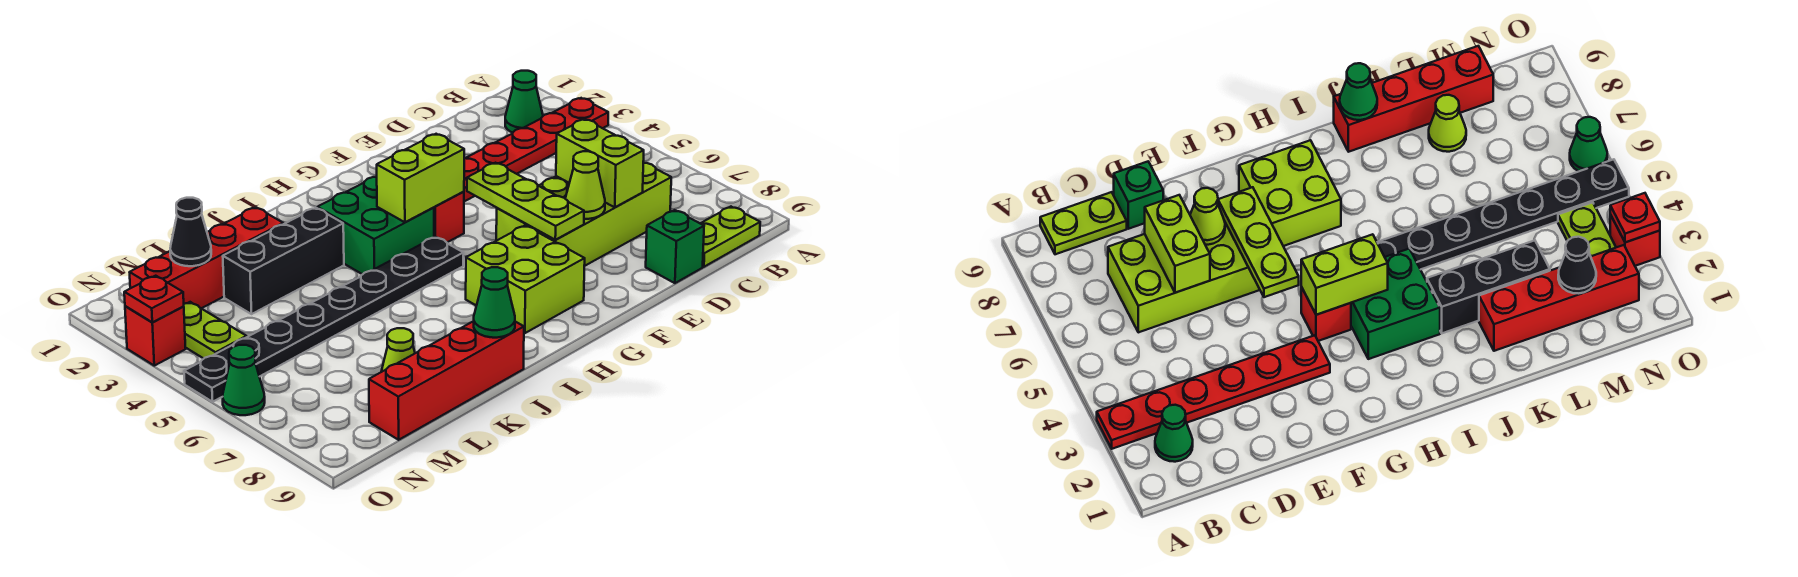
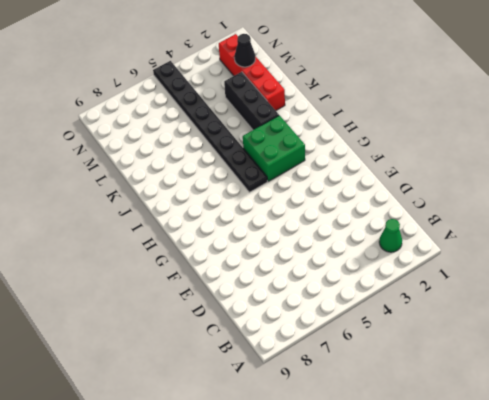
none -> red 1x6 plate [464,98,608,202]
none -> lime 1x2 plate [700,207,760,267]
none -> lime 2x4 brick [496,162,671,266]

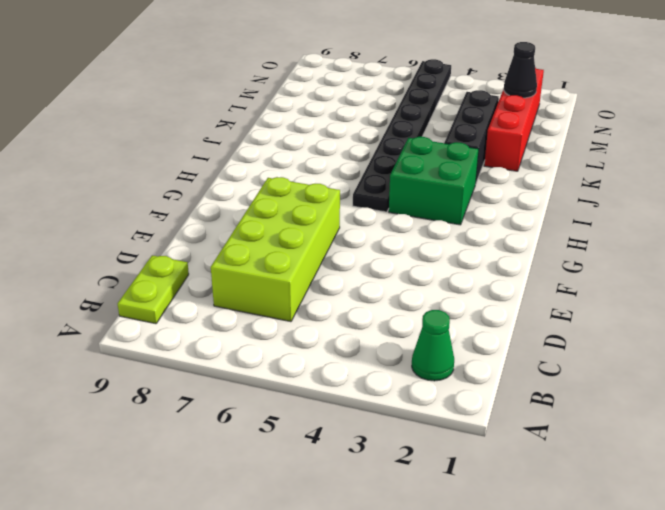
none -> red 1x6 plate [464,98,608,202]
none -> green 1x1 brick [646,210,704,283]
none -> red 1x1 brick [434,192,464,242]

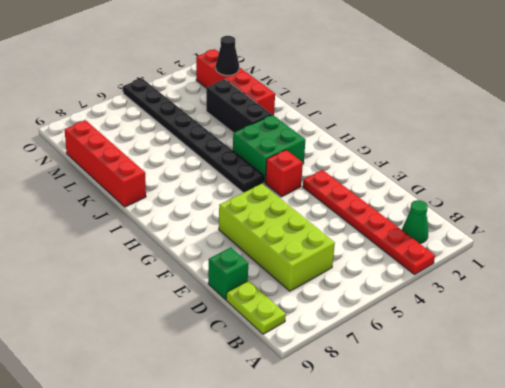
none -> lime 2x2 brick [466,225,585,333]
none -> lime 1x1 cone [381,328,415,372]
none -> lime 1x2 plate [184,302,247,359]

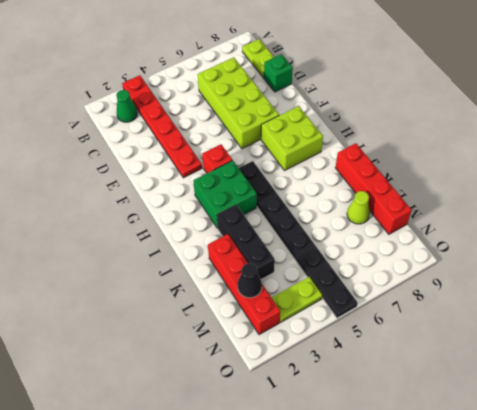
none -> red 1x1 brick [125,306,186,366]
none -> green 1x1 cone [223,345,265,415]
none -> lime 1x2 brick [556,119,644,207]

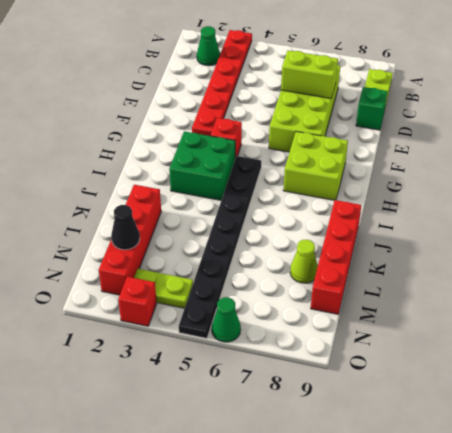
none -> black 1x3 brick [223,208,344,314]
none -> lime 1x1 cone [565,151,605,219]
none -> lime 1x3 plate [467,163,584,240]

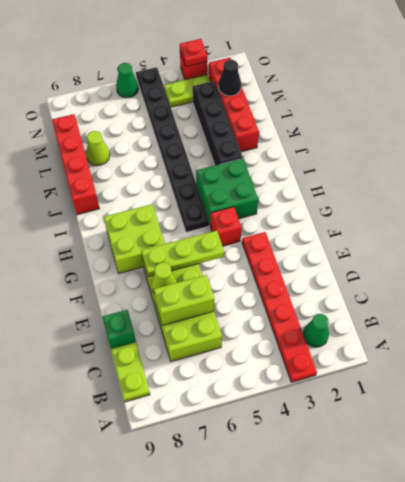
black 1x4 brick [193,81,243,165] -> black 1x3 brick [223,208,344,314]
none -> lime 1x2 brick [377,134,464,222]
none -> green 1x1 cone [474,267,515,338]

